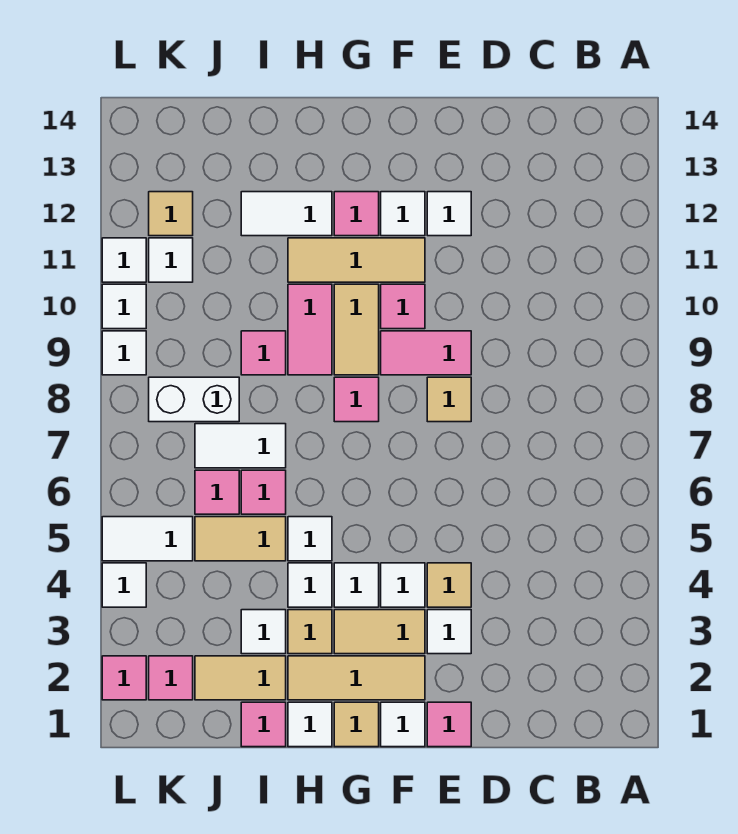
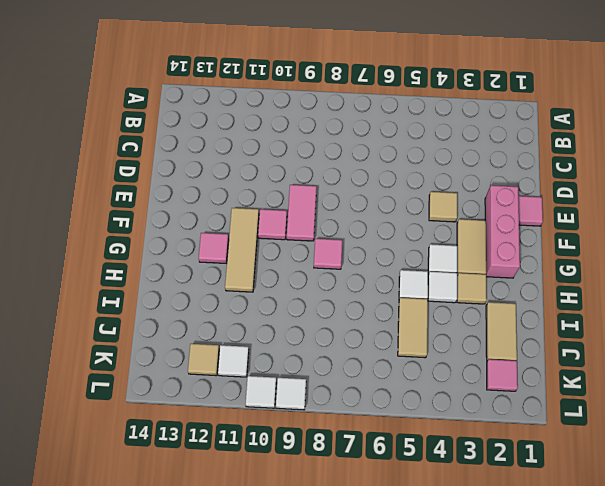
pink 1x3 brick [485,185,520,278] -> tan 1x3 tile [288,656,425,700]
none -> white 1x1 tile [427,610,471,654]
none -> tan 1x1 tile [427,377,471,422]
none -> white 1x1 tile [427,192,471,236]
none -> white 1x1 tile [381,702,425,747]

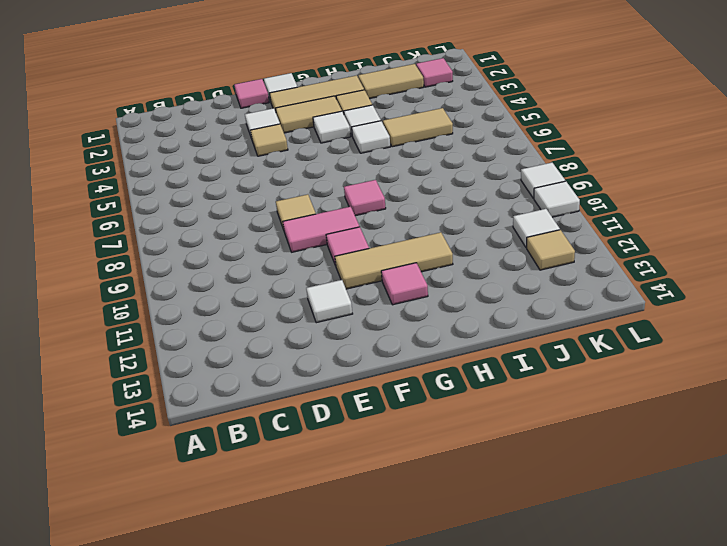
none -> white 1x1 tile [381,563,425,607]
none -> white 1x1 tile [381,192,425,236]
none -> tan 1x1 tile [334,702,379,747]
none -> tan 1x2 tile [334,284,379,375]

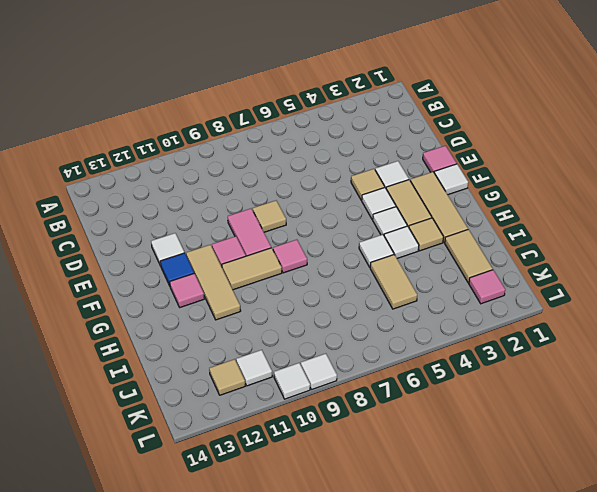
blue 1x1 tile [160,253,194,286] -> white 1x1 tile [381,192,425,236]
none -> tan 1x1 tile [334,702,379,747]
none -> white 1x1 tile [288,702,332,747]
none -> pink 1x2 tile [288,284,332,375]
none -> white 1x2 tile [241,192,332,236]

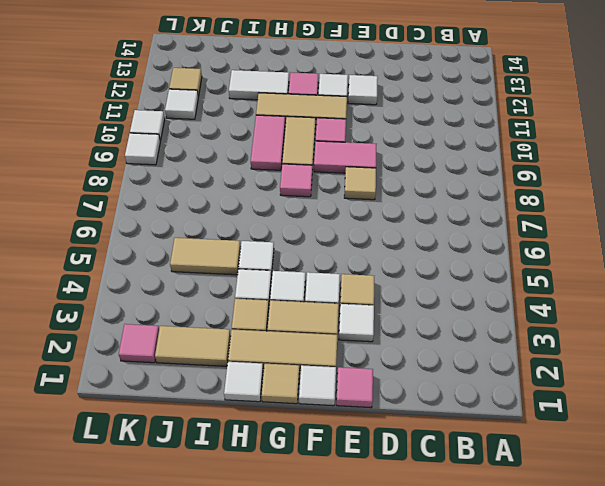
none -> pink 1x1 tile [241,702,286,747]
none -> white 1x1 tile [241,610,286,654]
none -> pink 1x1 tile [241,470,286,514]
none -> white 1x2 tile [195,424,286,468]

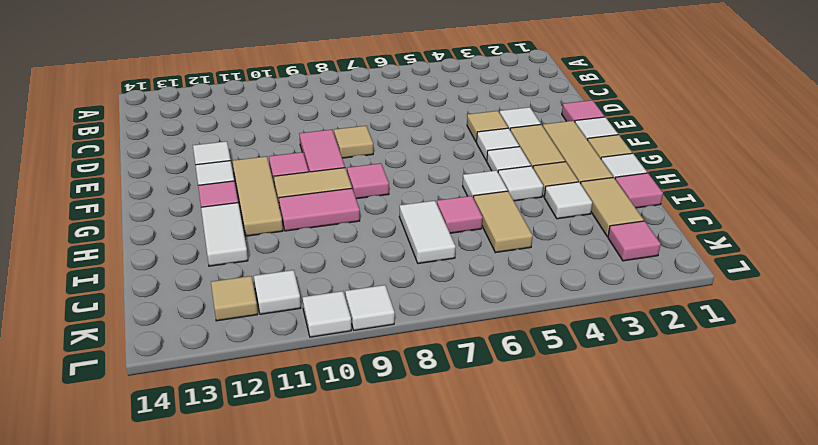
none -> pink 1x1 tile [241,331,286,375]
none -> pink 1x1 tile [195,470,239,514]
none -> white 1x2 brick [149,377,239,422]
none -> white 1x2 tile [102,517,193,561]

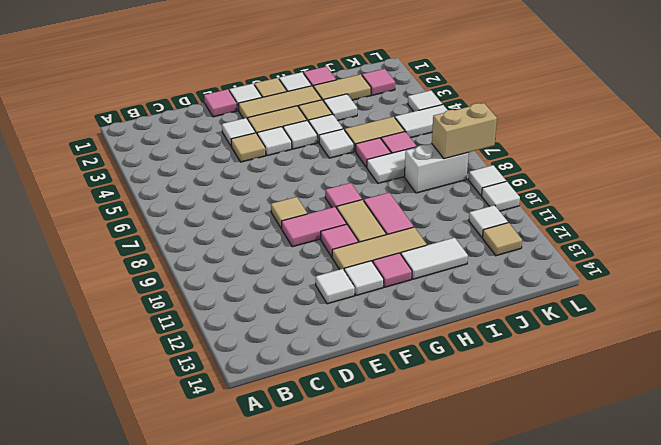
tan 1x2 brick [432,103,497,159] -> none
none -> pink 1x1 tile [241,331,286,375]
none -> pink 1x1 tile [102,656,146,700]
none -> white 1x1 tile [102,238,146,282]

